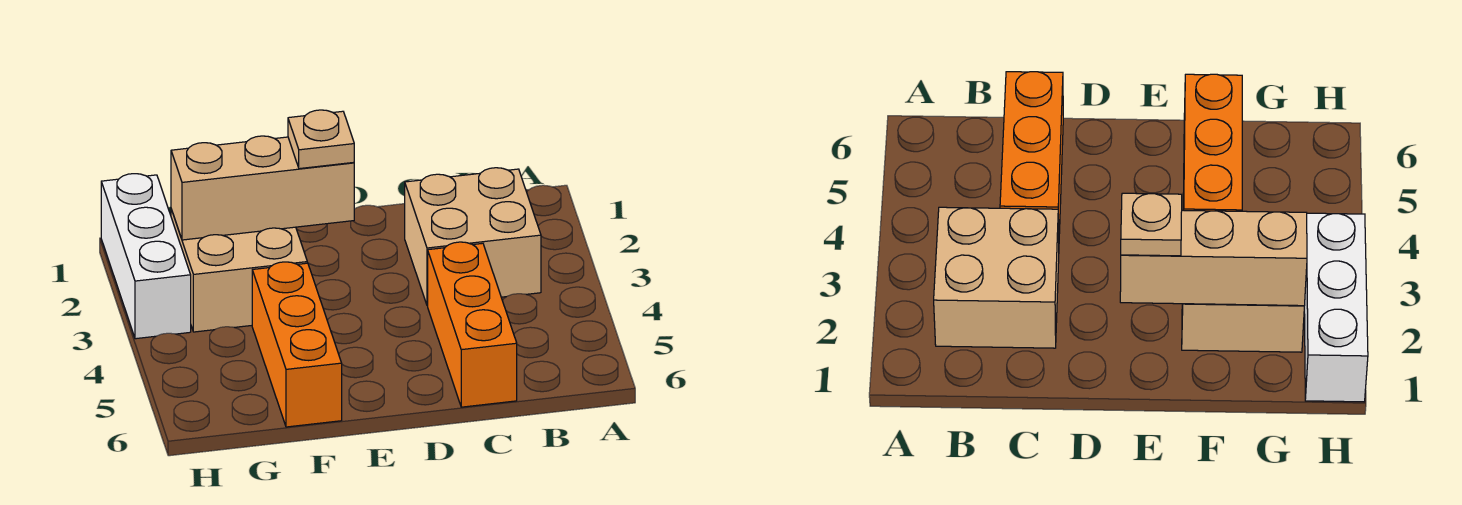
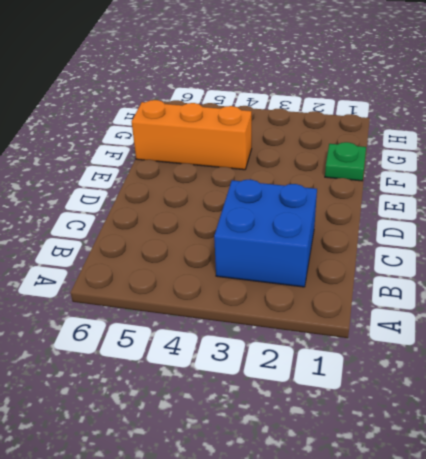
blue 2x2 brick [214,180,317,287] -> tan 2x2 brick [405,168,541,306]
green 1x1 plate [325,142,366,181] -> none
none -> orange 1x3 brick [428,242,517,407]
none -> tan 2x2 brick [171,209,307,332]

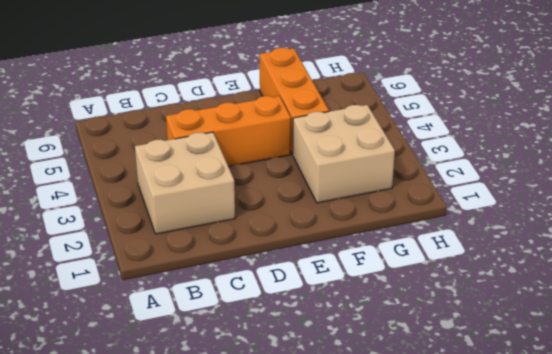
orange 1x3 brick [166,96,291,166] -> orange 1x3 brick turned to [428,242,517,407]
none -> white 1x3 brick [101,174,191,339]
none -> tan 1x3 brick [171,136,354,240]

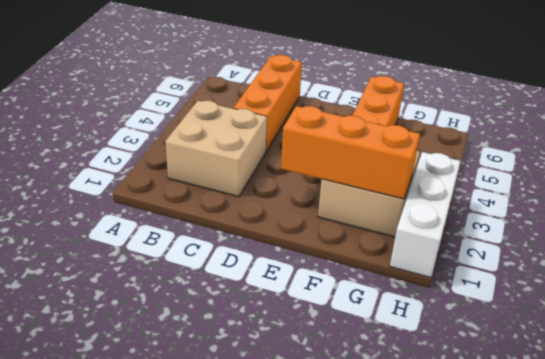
orange 1x3 brick [281,106,420,199] -> tan 1x3 brick [171,136,354,240]
none -> tan 1x1 plate [288,110,354,169]

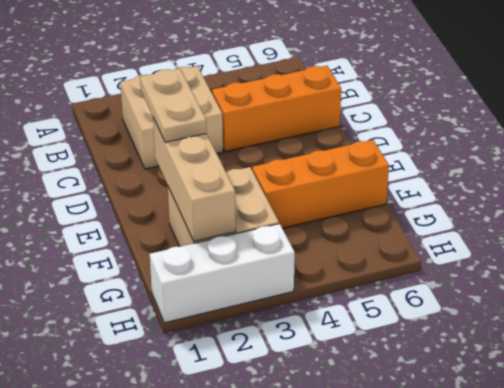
tan 1x2 plate [140,69,207,142] -> tan 1x1 plate [288,110,354,169]

